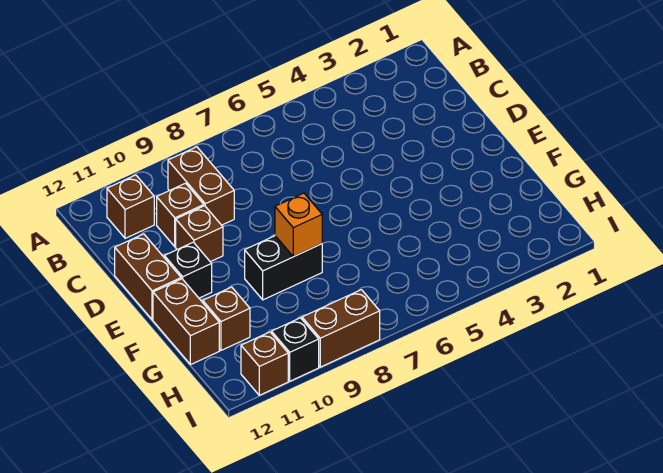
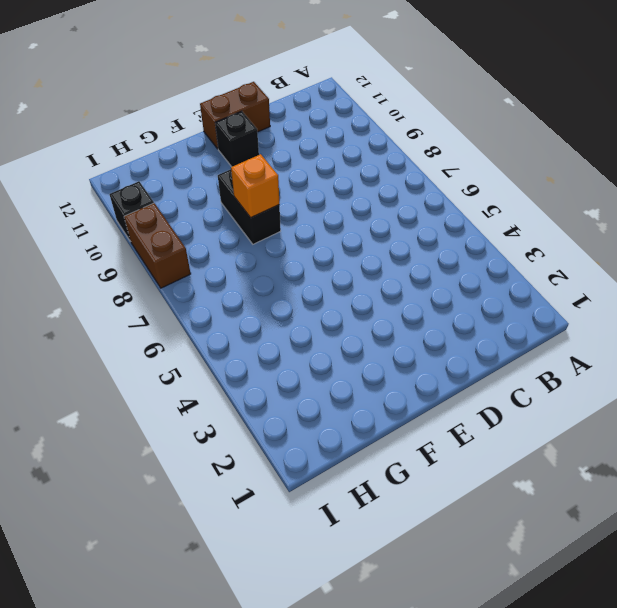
none -> brown 1x2 brick [168,147,234,225]
none -> brown 1x1 brick [107,175,154,238]
none -> brown 1x1 brick [157,183,204,247]

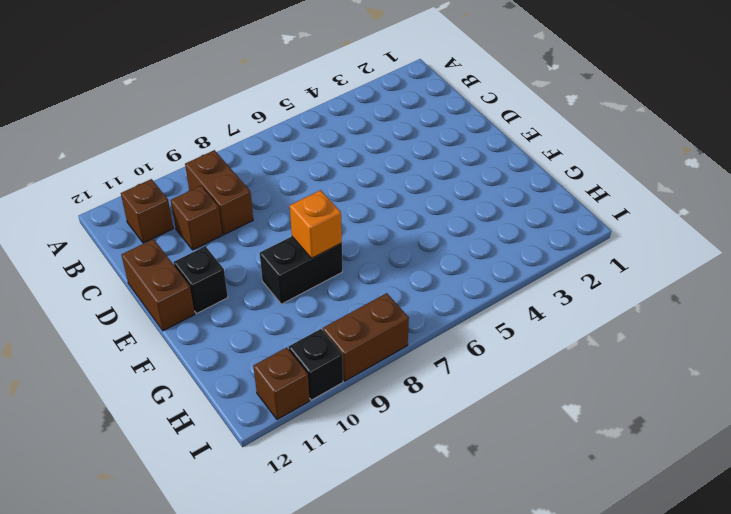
none -> brown 1x1 brick [176,206,223,262]
none -> brown 1x2 brick [153,279,219,365]
none -> brown 1x1 brick [203,287,250,350]

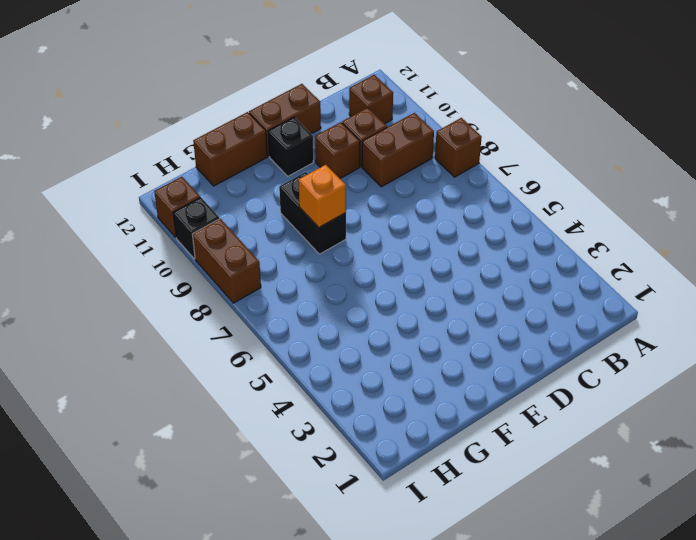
brown 1x1 brick [435,118,482,177] -> brown 1x1 brick moved to [203,287,250,350]

